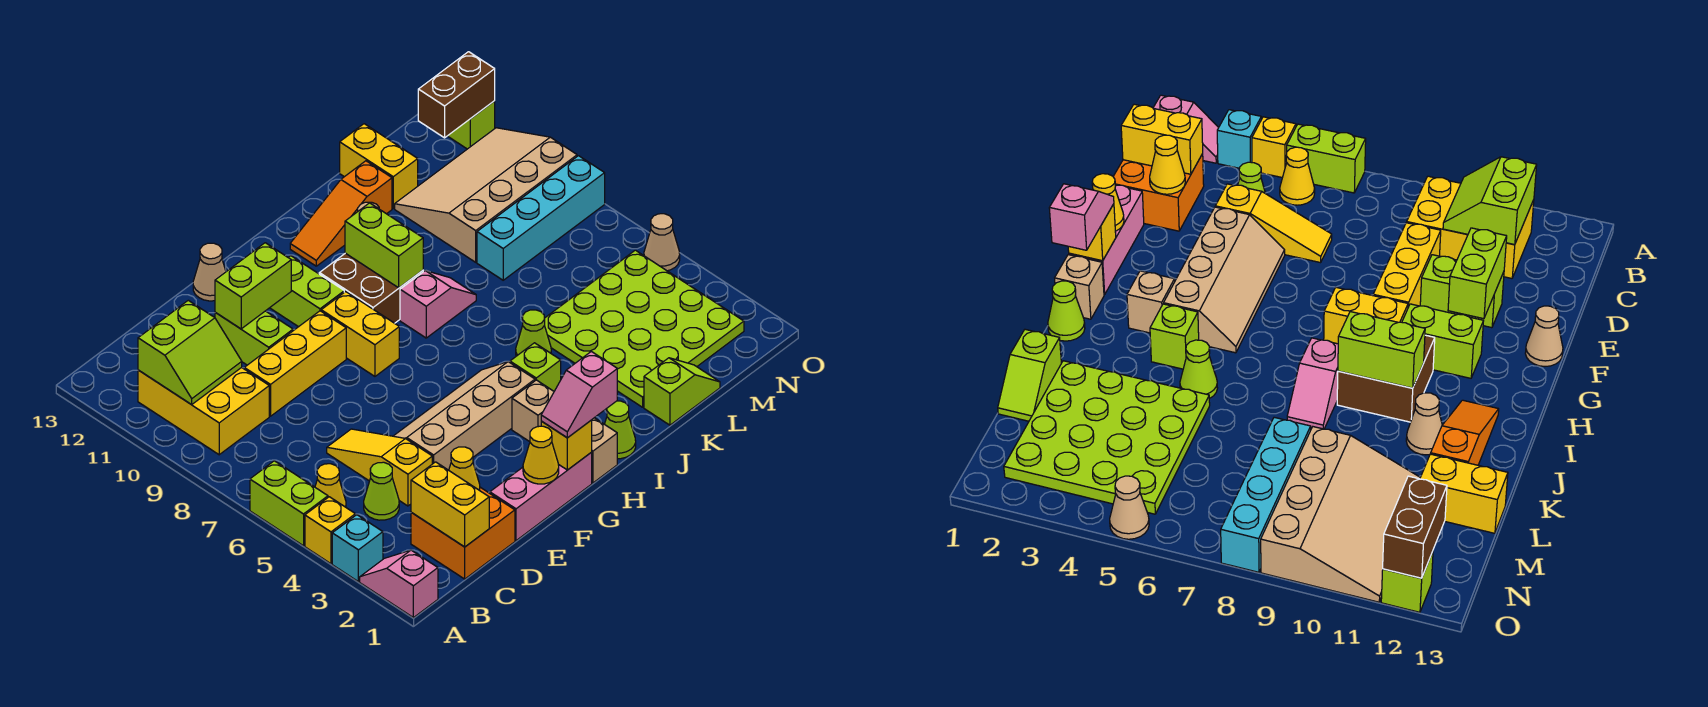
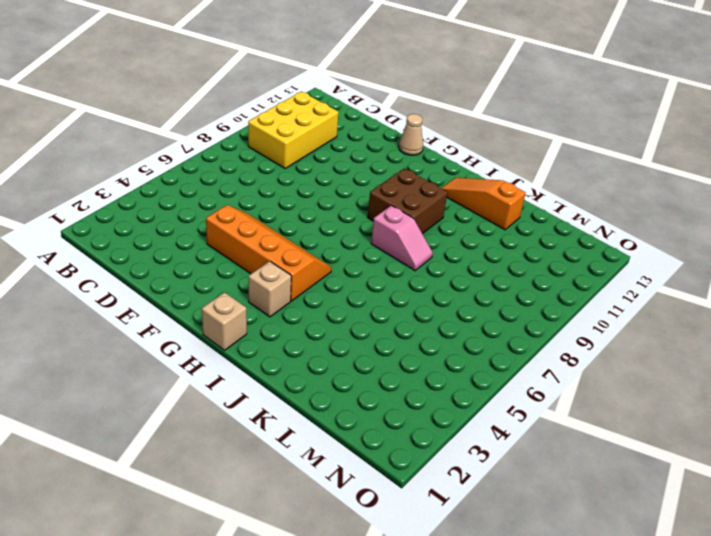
orange 2x4 slope [206,205,332,301] -> tan 2x4 slope [394,362,535,470]
none -> pink 1x2 slope [360,550,438,618]
none -> cyan 1x1 brick [332,515,383,582]
none -> yellow 1x1 brick [305,497,355,564]
none -> lime 1x2 brick [250,461,328,546]

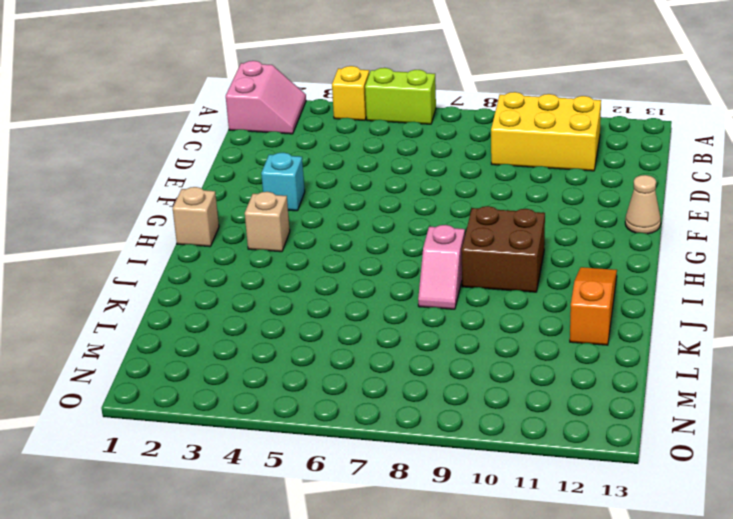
pink 2x2 slope [226,61,306,134] -> pink 1x2 slope [360,550,438,618]
cyan 1x1 brick [261,153,305,211] -> cyan 1x1 brick moved to [332,515,383,582]
none -> yellow 1x1 cone [315,464,346,507]
none -> orange 2x2 brick [411,487,515,579]
none -> lime 1x1 cone [364,462,399,520]
none -> yellow 1x3 slope [327,429,432,506]

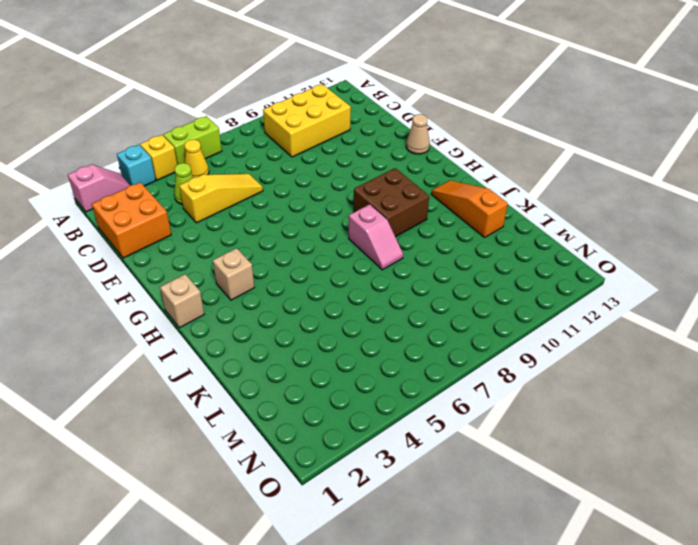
none -> yellow 1x3 brick [244,311,346,416]
none -> pink 1x3 brick [490,452,592,541]
none -> tan 2x4 slope [394,362,535,470]
none -> lime 1x2 brick [215,311,293,365]

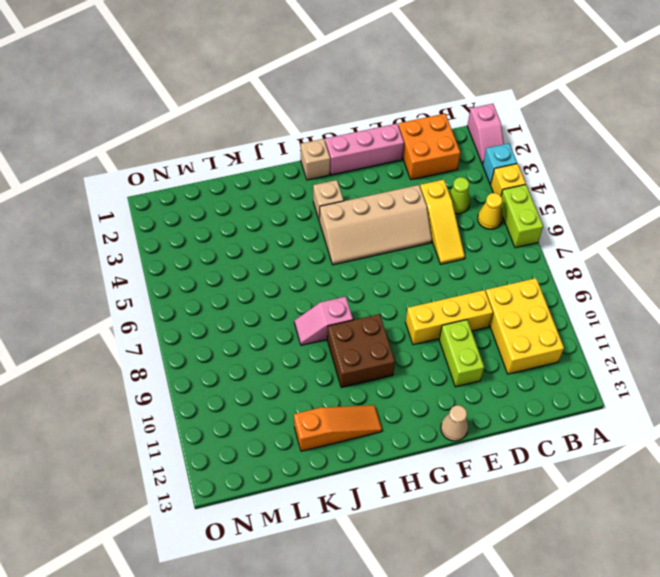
none -> yellow 1x2 brick [321,292,399,376]
none -> lime 1x2 brick [270,256,344,327]
none -> lime 1x1 cone [605,401,636,459]
none -> lime 1x1 brick [510,343,561,391]

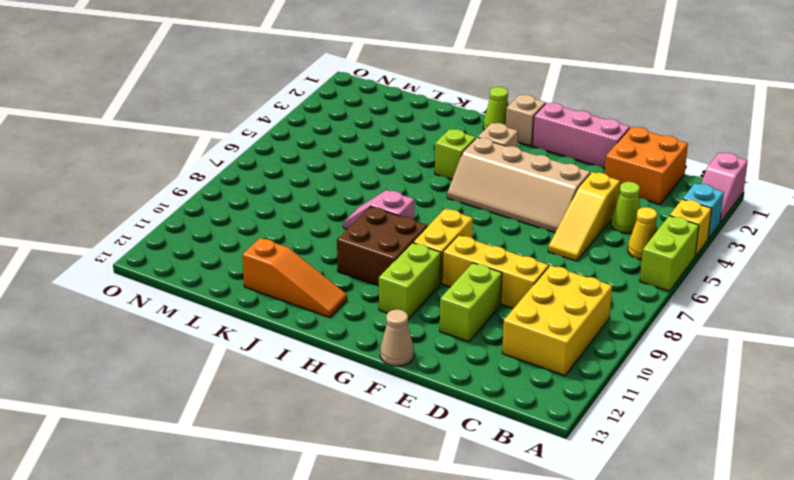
none -> lime 1x1 cone [516,310,551,356]
none -> tan 1x1 cone [1406,393,1442,455]
none -> lime 1x2 slope [644,358,720,425]
none -> lime 4x4 plate [544,250,744,407]

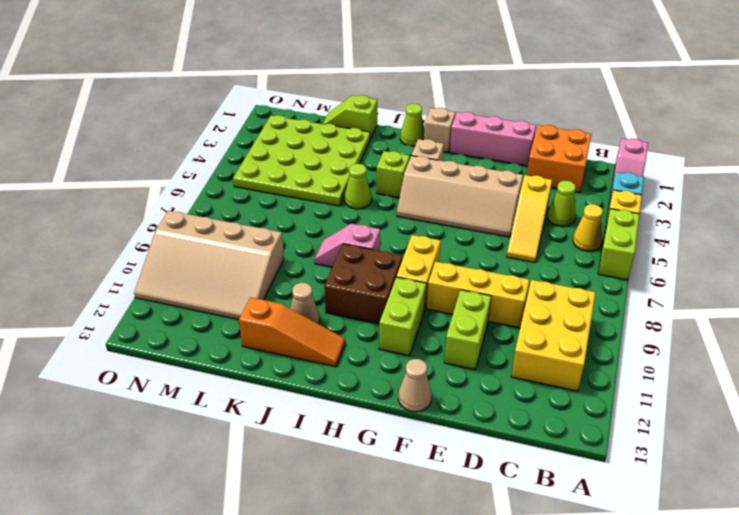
none -> cyan 1x4 brick [477,156,605,280]
none -> yellow 1x2 brick [340,124,418,208]
none -> tan 1x1 cone [644,214,680,271]
none -> lime 1x1 brick [448,101,495,149]

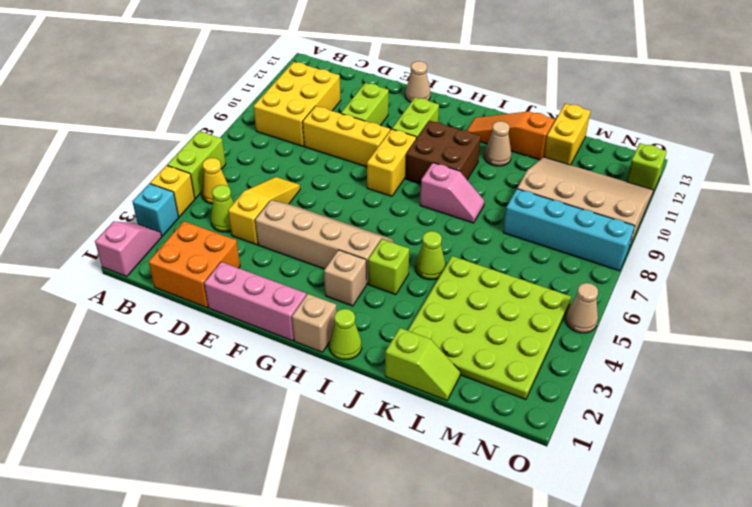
none -> lime 2x2 slope [138,300,242,405]
none -> yellow 1x2 brick [411,462,489,547]
none -> yellow 1x1 cone [449,447,480,490]
none -> lime 1x2 brick [215,243,291,329]

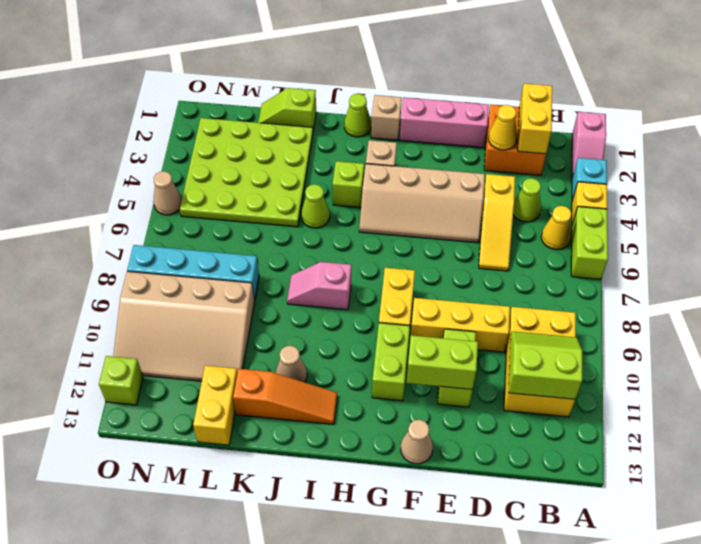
none -> brown 2x2 brick [319,253,423,323]
none -> yellow 1x1 cone [523,426,559,484]
none -> yellow 1x1 brick [541,420,592,470]
none -> lime 1x2 brick [345,203,423,288]

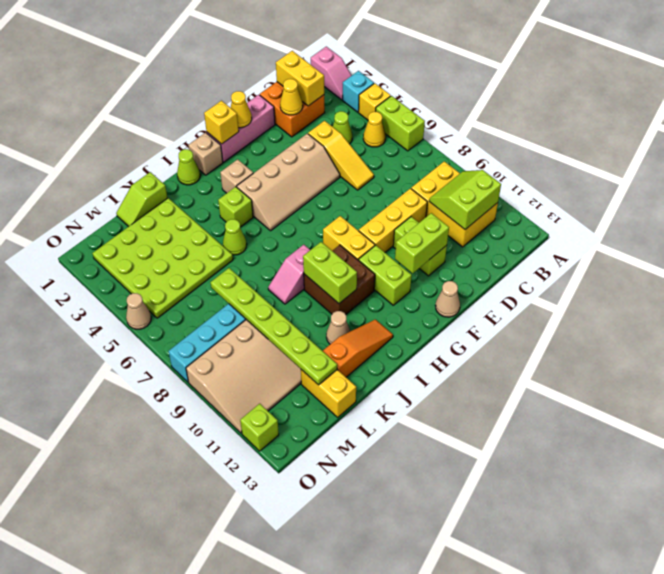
lime 1x6 plate [211,268,337,385] -> none
none -> brown 1x2 brick [418,52,495,138]
none -> pink 1x2 slope [541,352,617,438]

